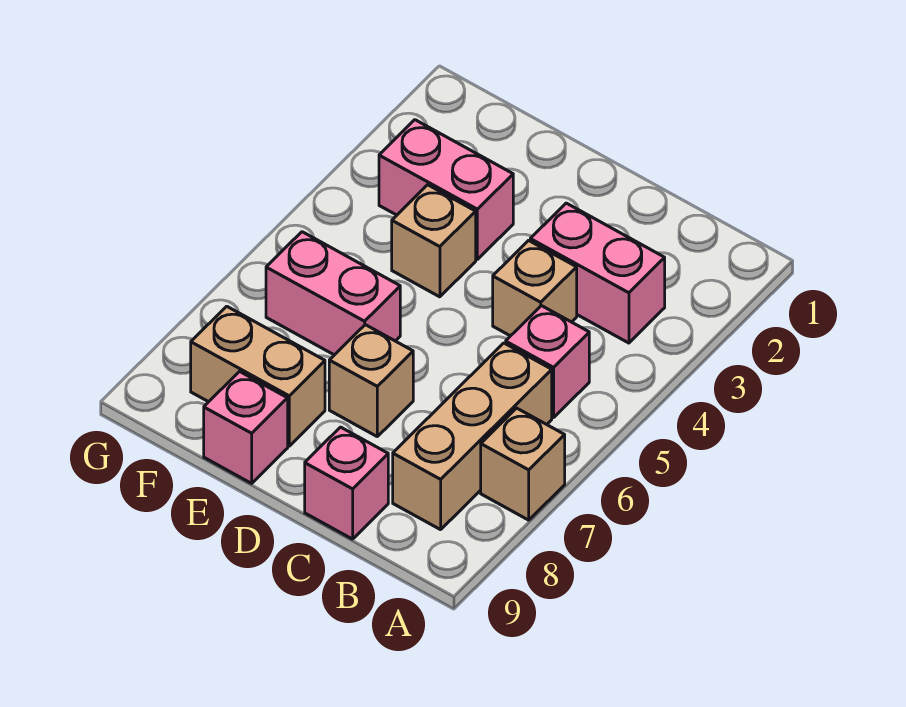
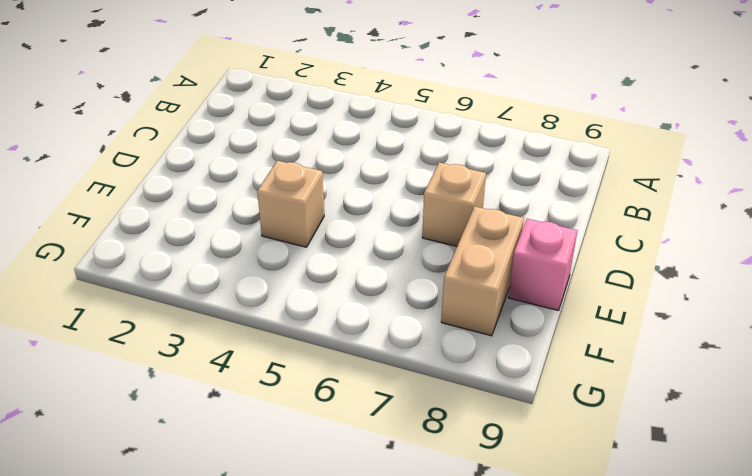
none -> tan 1x1 brick [481,408,565,520]
none -> pink 1x2 brick [530,203,665,343]
none -> pink 1x1 brick [506,306,589,418]

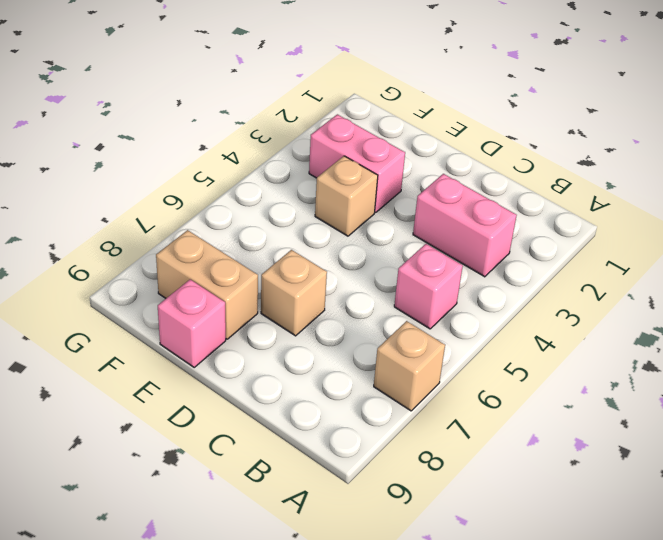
none -> tan 1x3 brick [393,343,552,530]
none -> tan 1x1 brick [493,240,577,336]
none -> pink 1x1 brick [305,427,388,539]

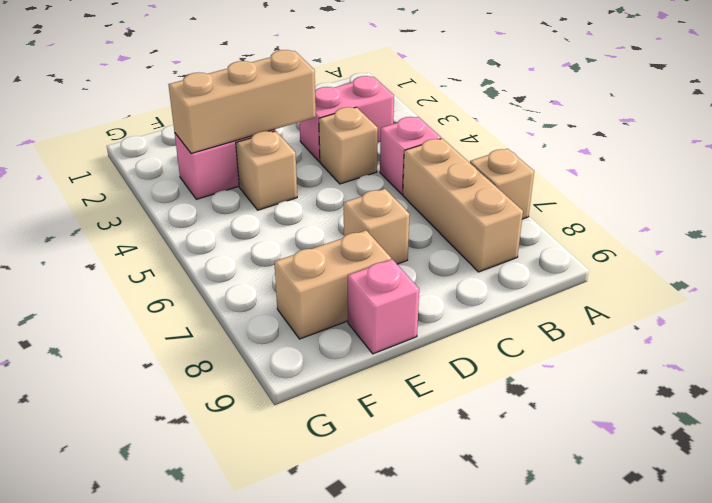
tan 1x3 brick [169,50,316,154] -> none
none -> pink 1x1 brick [305,427,388,539]
none -> pink 1x2 brick [266,232,400,355]

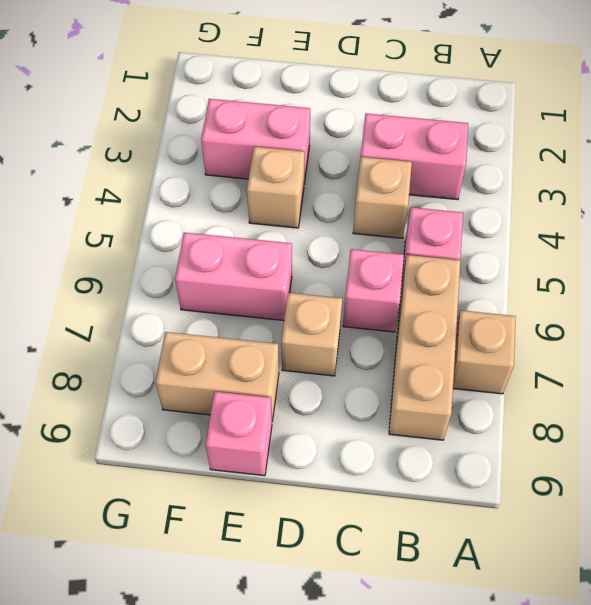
pink 1x1 brick [343,249,404,332] -> pink 1x1 brick moved to [305,427,388,539]

